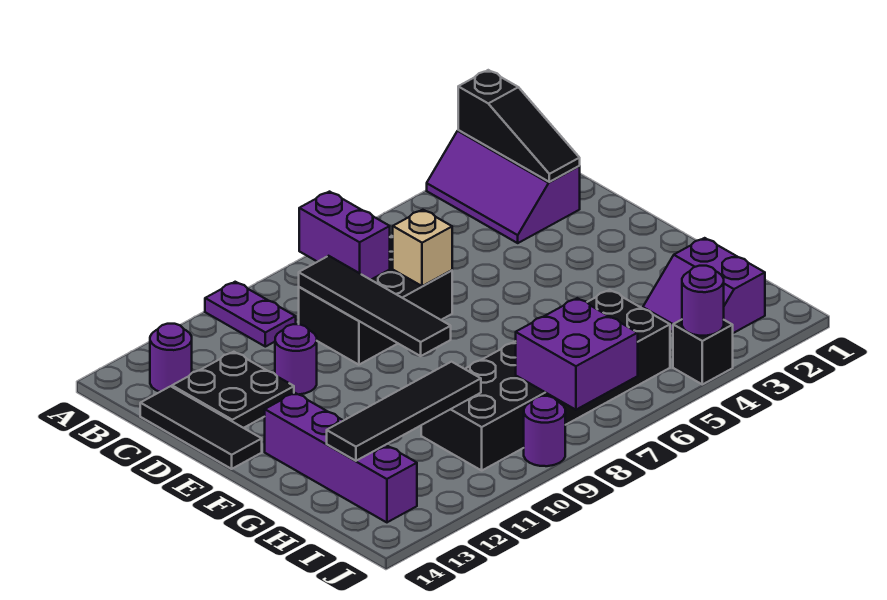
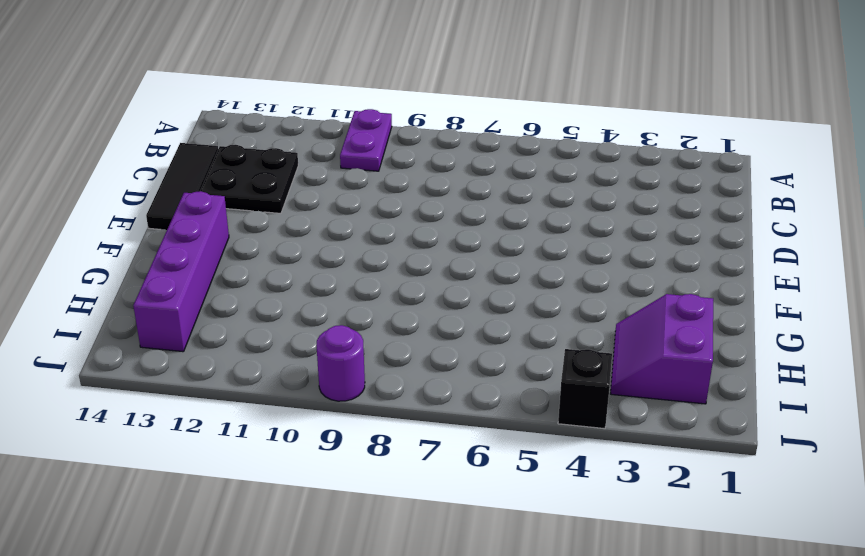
none -> purple 2x3 slope [427,130,580,243]
none -> purple 1x1 round brick [150,324,192,392]
none -> black 2x3 brick [299,236,452,365]

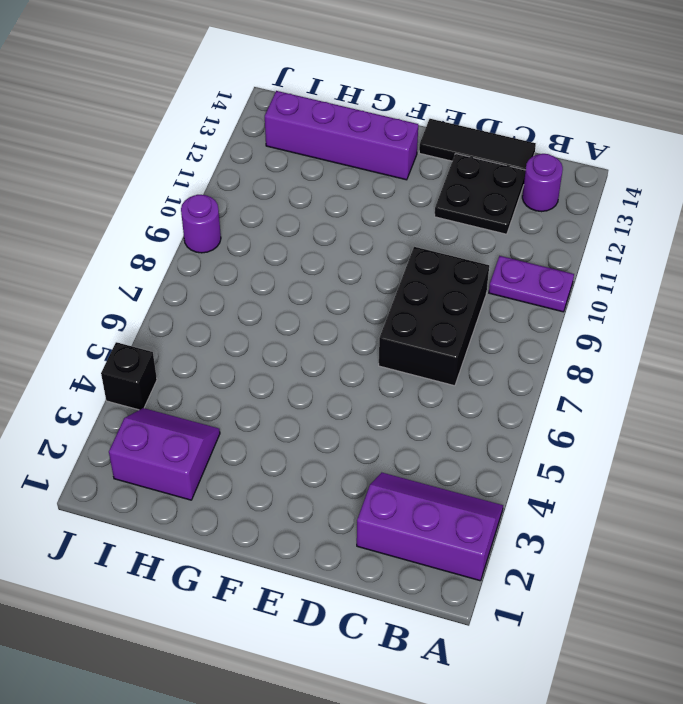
none -> purple 1x1 round brick [275,324,317,395]
none -> black 2x6 brick [421,290,670,470]
none -> black 1x3 slope [458,70,580,182]

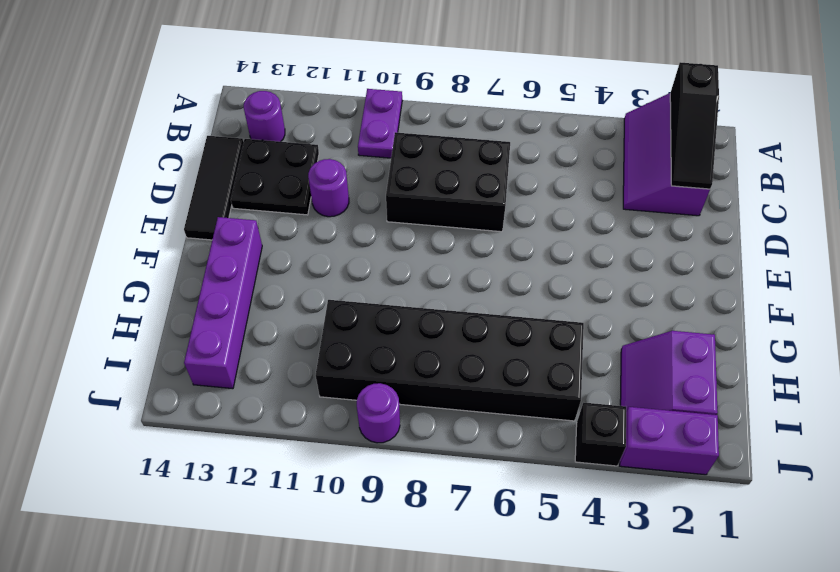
purple 1x2 brick [620,407,719,475] -> purple 1x2 brick turned to [299,192,390,280]
none -> black 1x4 tile [299,256,451,356]
none -> tan 1x1 brick [393,210,452,286]
none -> black 1x4 tile [327,362,481,461]

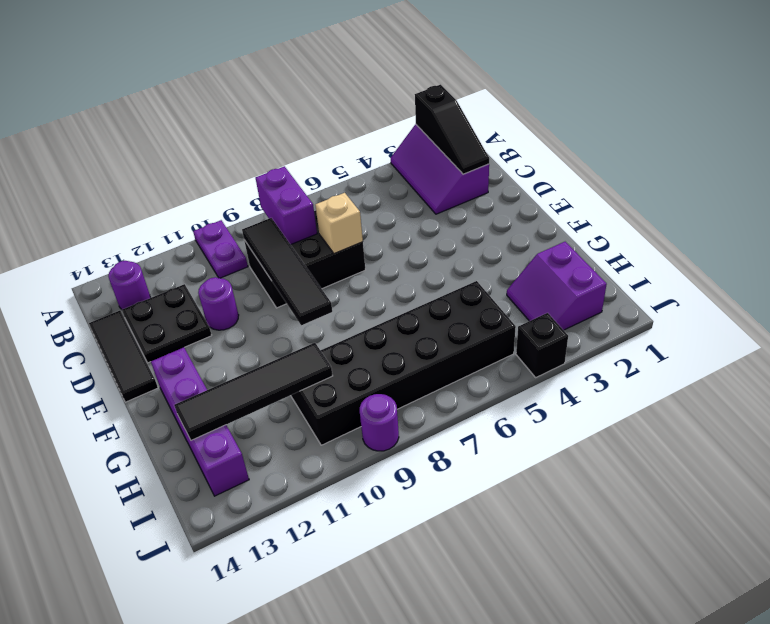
none -> purple 2x2 brick [516,298,638,410]
none -> purple 1x1 round brick [682,266,724,336]

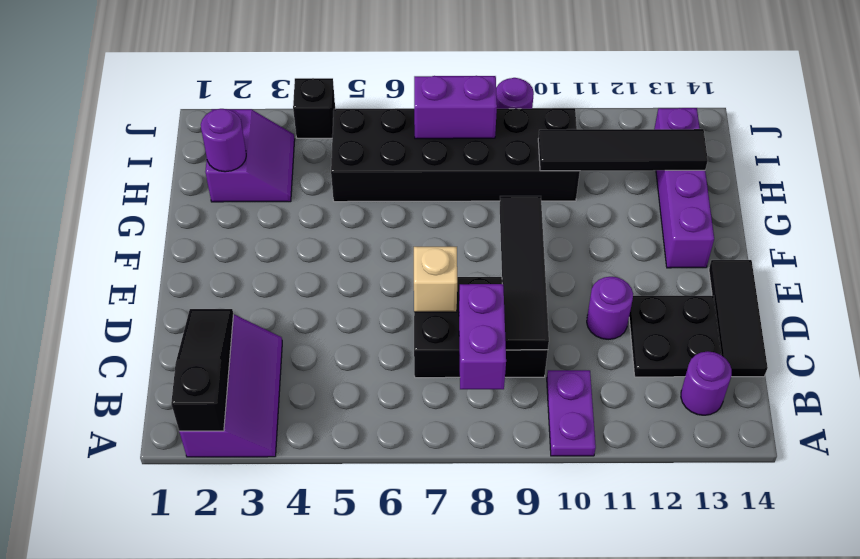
purple 1x1 round brick [201,109,246,172] -> purple 1x1 round brick moved to [682,266,724,336]
purple 1x2 brick [414,76,497,139] -> purple 2x2 brick [516,298,638,410]

